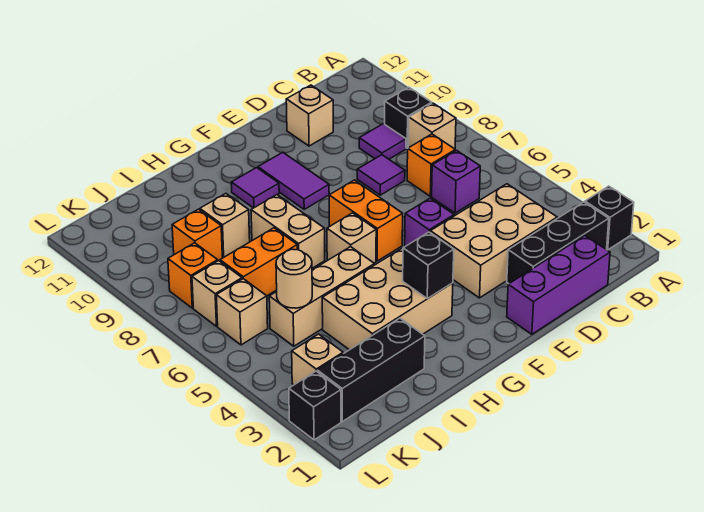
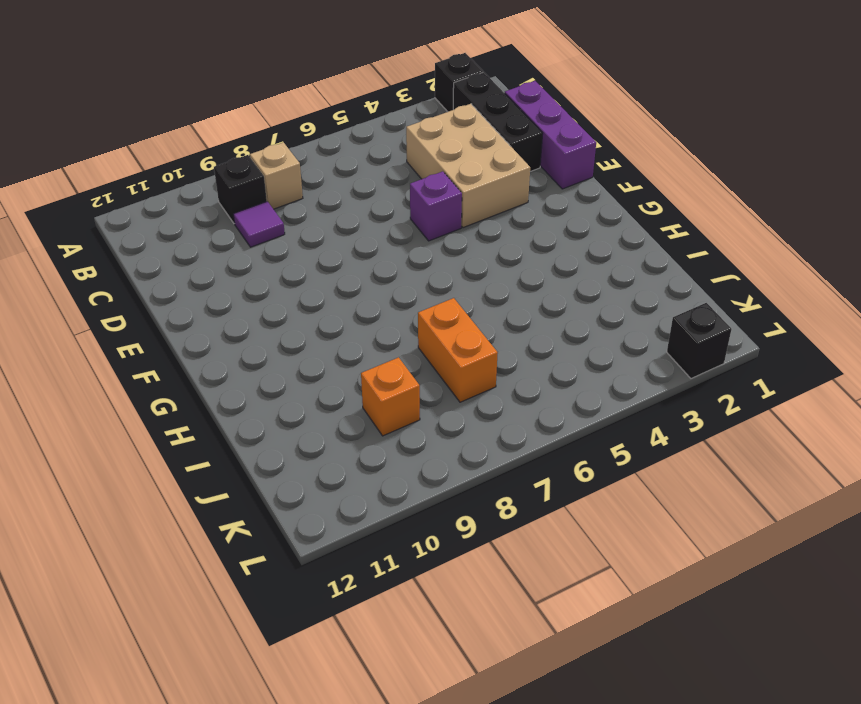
none -> purple 1x1 brick [432,150,480,213]
none -> orange 1x1 brick [407,134,455,196]
none -> purple 1x1 tile [357,155,405,195]
none -> tan 1x1 brick [286,85,333,146]

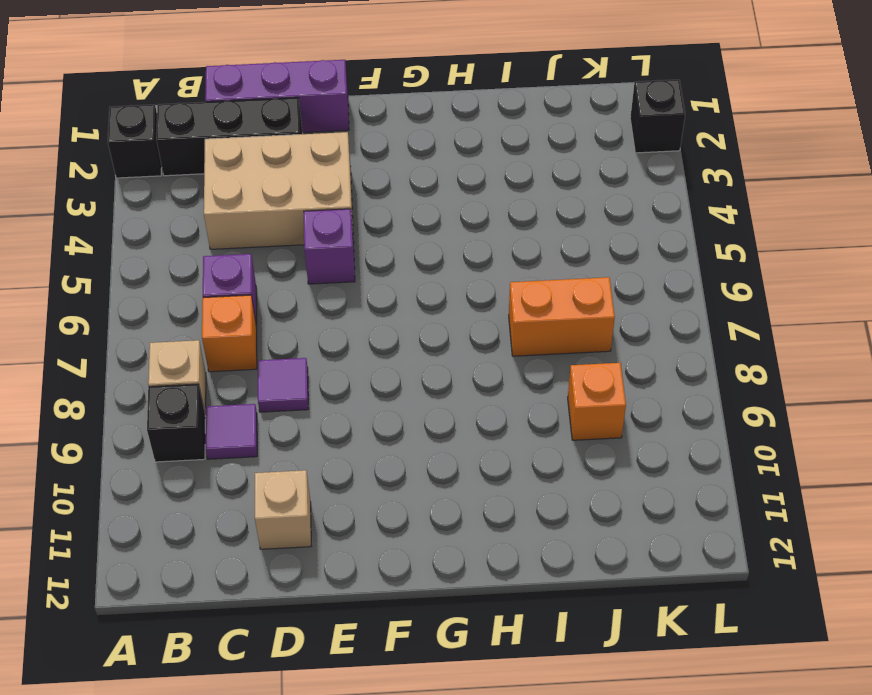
none -> orange 1x2 brick [329,180,403,261]
none -> purple 1x2 tile [258,152,329,209]
none -> tan 2x3 brick [322,248,453,350]
none -> tan 1x1 brick [327,213,376,263]

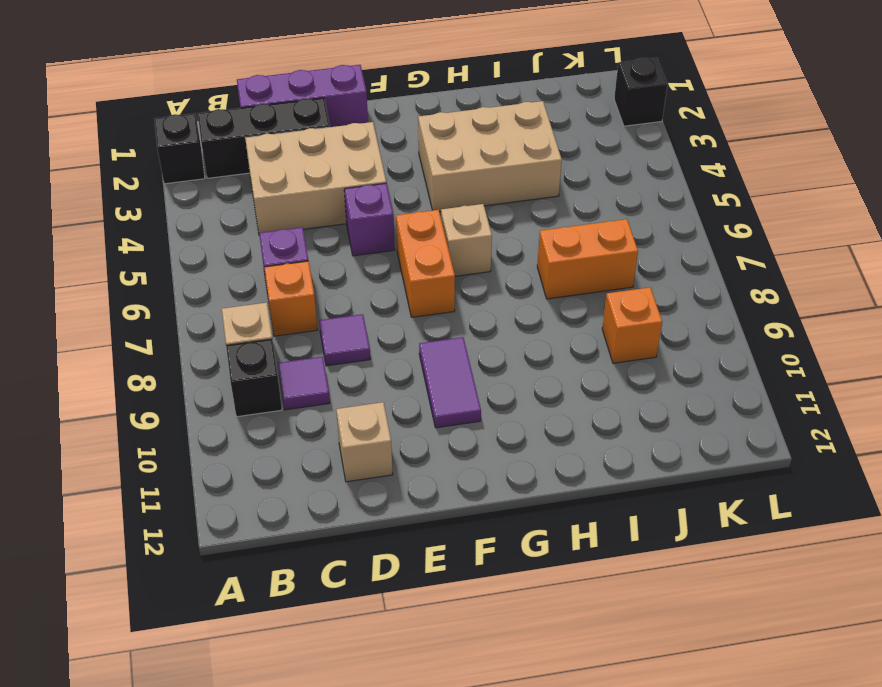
none -> purple 1x1 tile [231,168,279,208]
none -> tan 1x3 brick [269,247,375,346]
none -> tan 1x2 brick [251,195,325,268]
none -> black 1x3 brick [317,318,425,422]

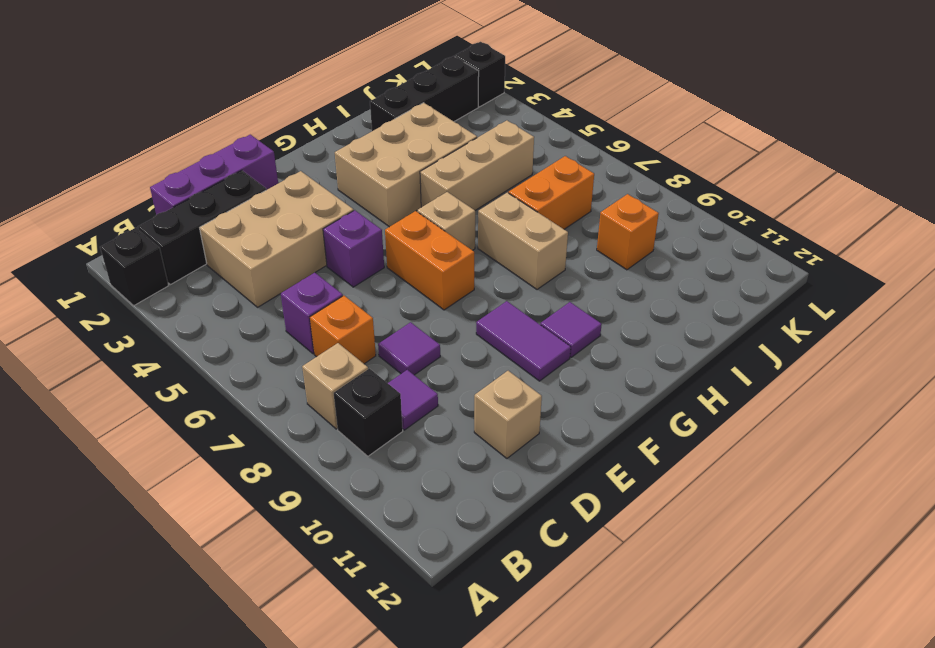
none -> tan 1x1 brick [200,193,250,257]
none -> tan 1x1 brick [292,334,343,385]
none -> tan 1x1 brick [216,279,268,345]
none -> tan 1x1 brick [192,261,242,326]

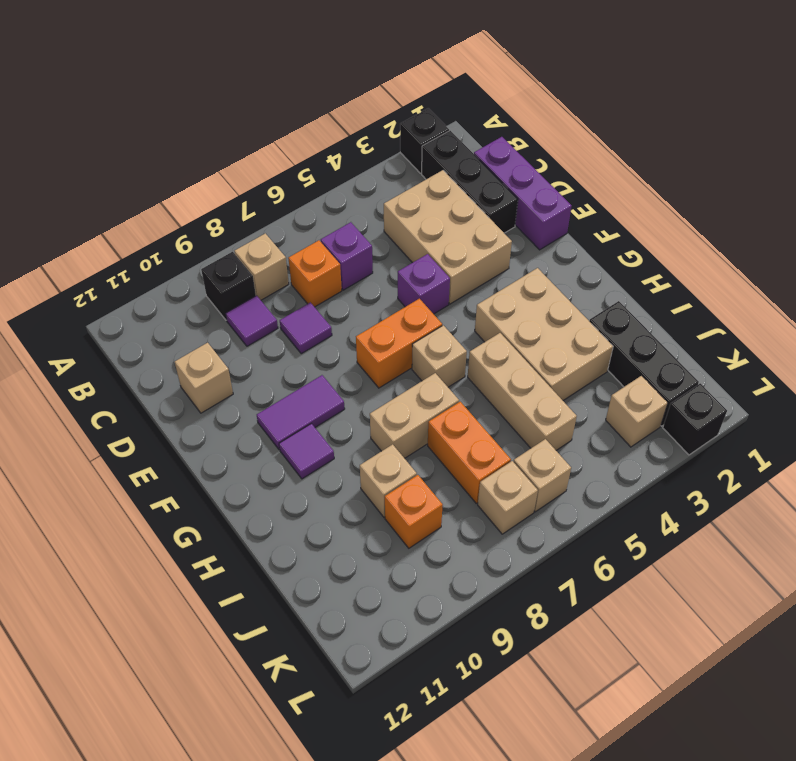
none -> orange 1x1 brick [168,243,218,308]
none -> black 1x1 brick [403,232,454,299]
none -> tan 1x1 round brick [276,249,312,308]

